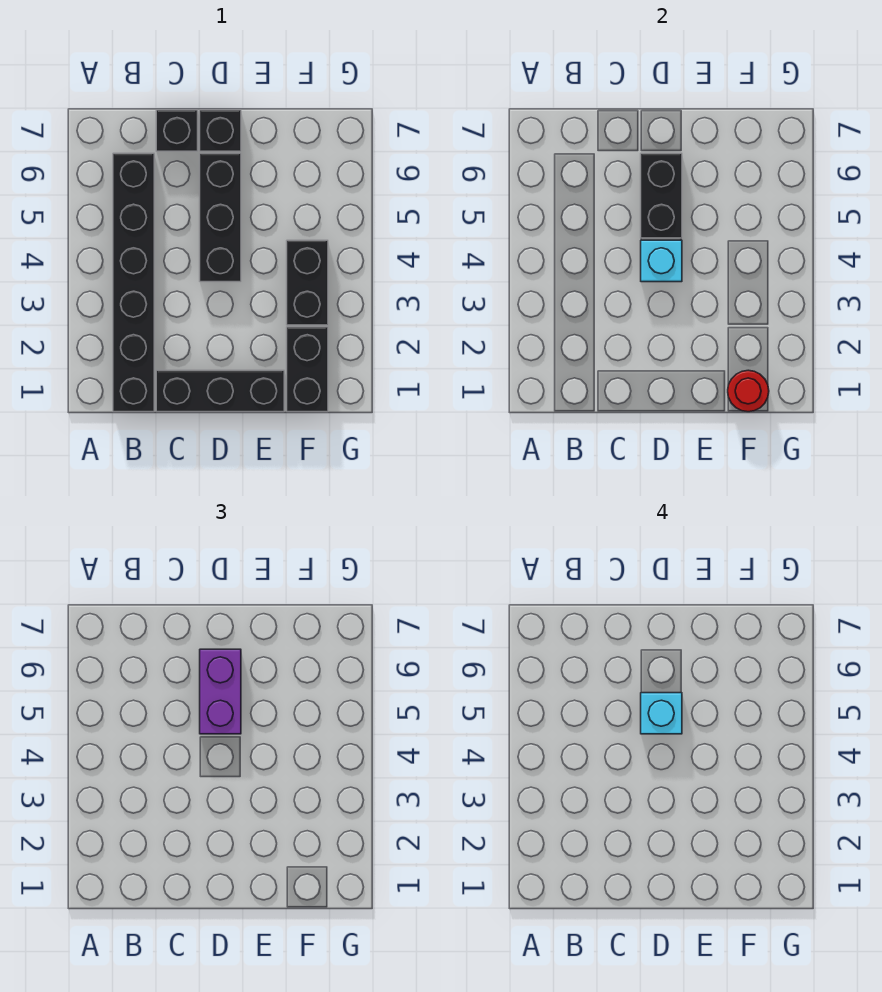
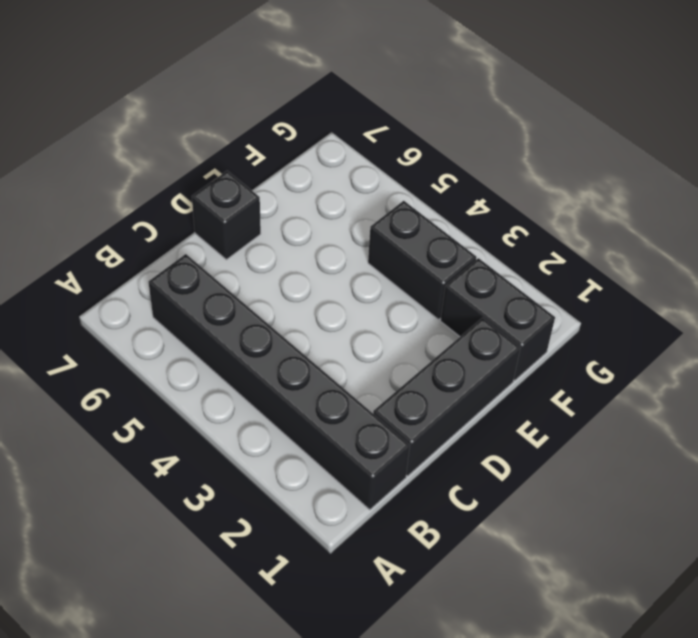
none -> black 1x1 brick [156,110,198,151]
none -> black 1x3 brick [200,153,241,282]
none -> cyan 1x1 brick [641,240,682,282]

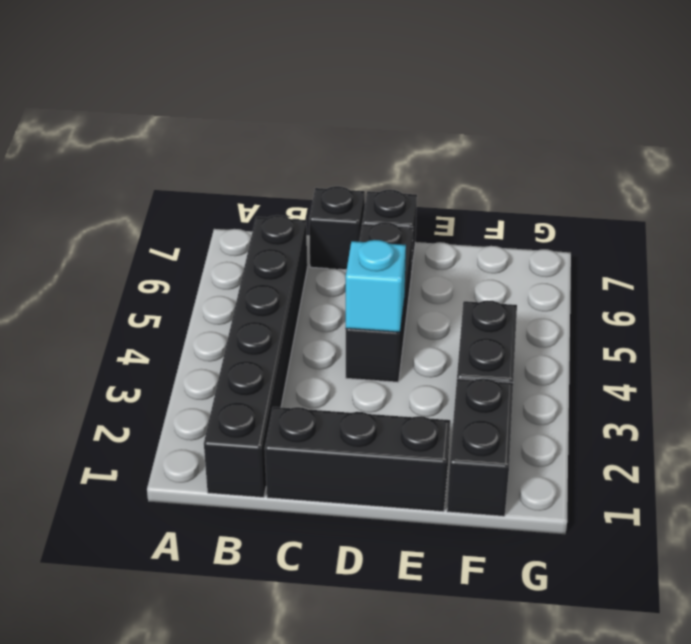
none -> black 1x2 brick [641,153,682,238]
none -> red 1x1 round brick [728,370,769,412]
none -> purple 1x2 brick [200,649,241,734]

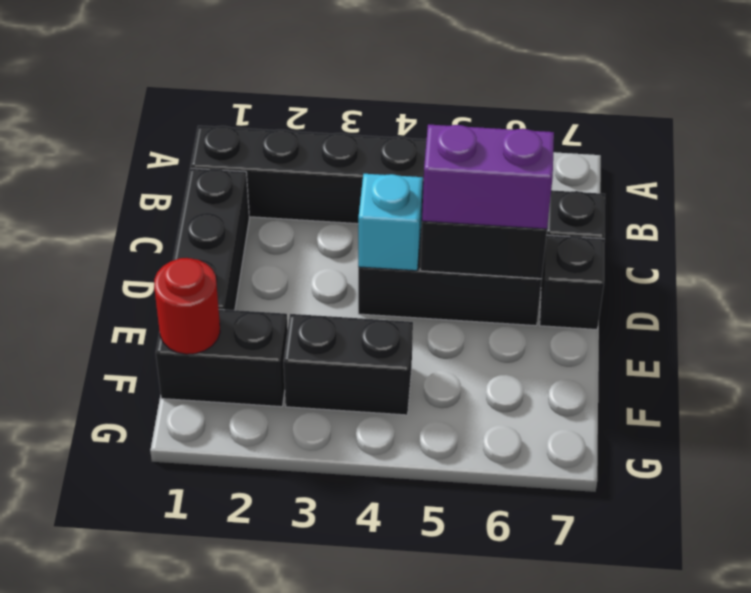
none -> cyan 1x1 brick [641,693,682,734]

